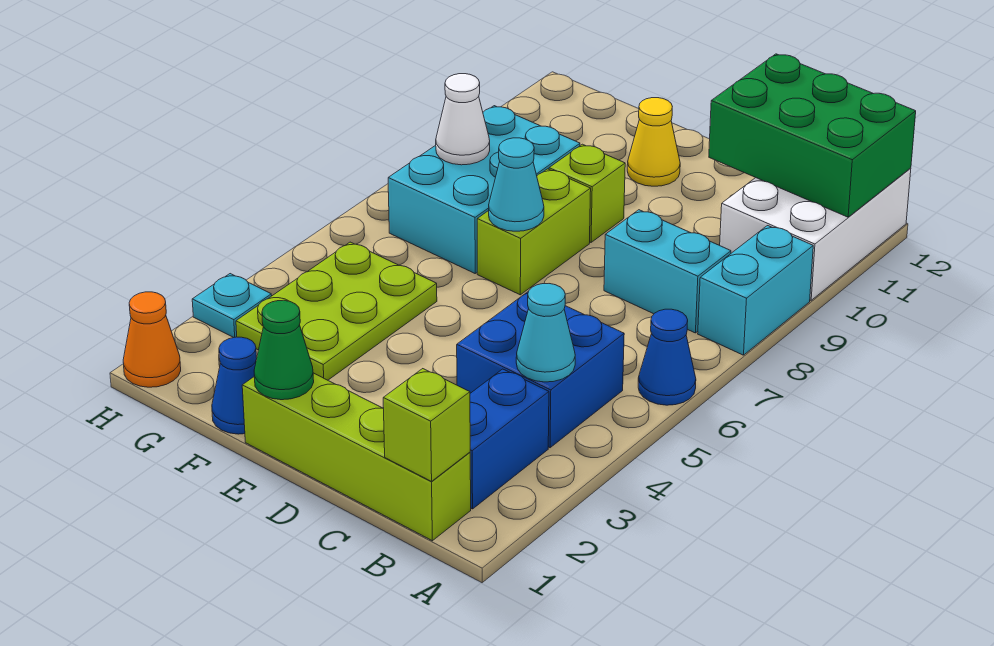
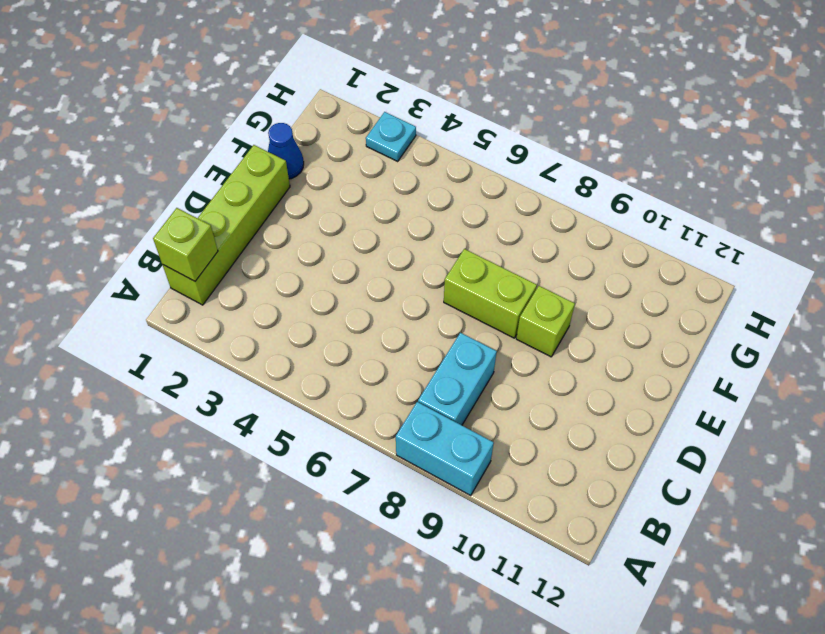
none -> blue 1x1 cone [638,309,696,405]
none -> white 2x3 brick [720,168,911,300]
none -> blue 1x2 brick [470,369,549,509]

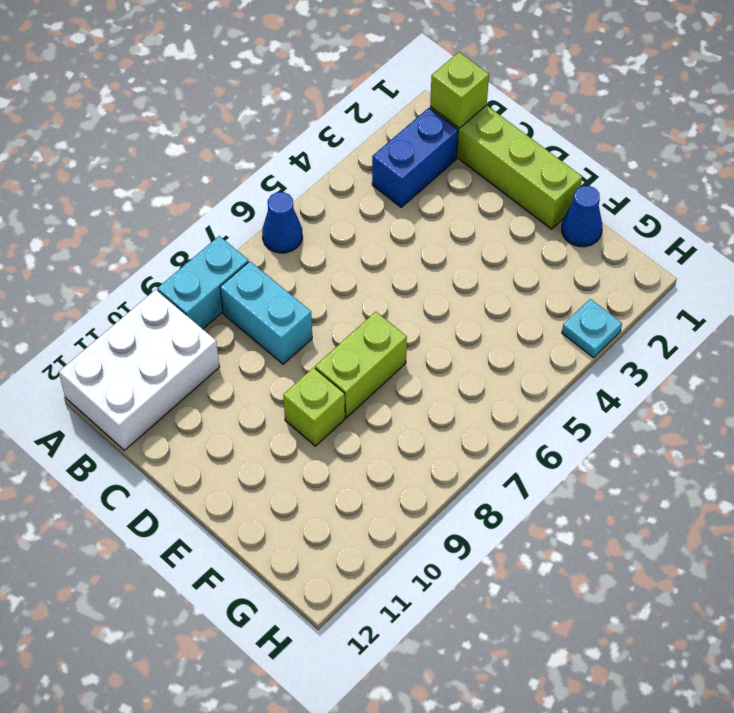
none -> blue 2x2 brick [457,292,624,448]
none -> yellow 1x1 cone [627,98,680,186]
none -> lime 2x3 plate [236,242,437,380]

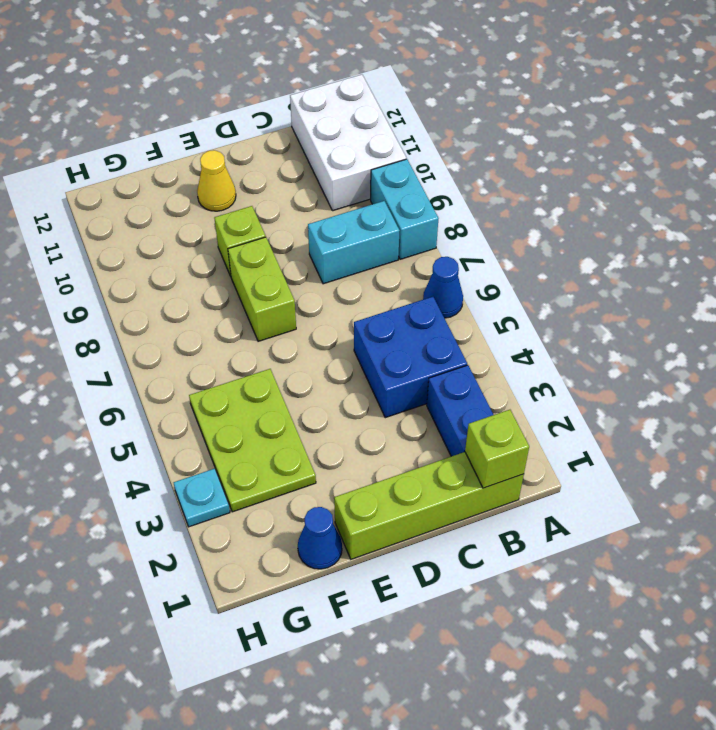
none -> cyan 2x3 brick [388,106,580,273]
none -> orange 1x1 cone [123,292,181,387]
none -> green 2x3 brick [709,54,916,217]

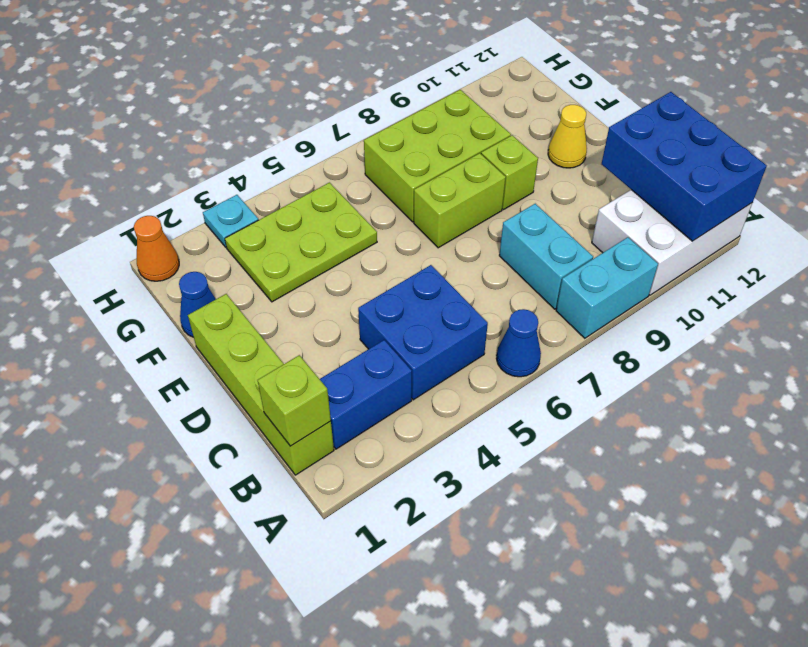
blue 2x3 brick [602,92,767,241] -> green 2x3 brick [709,54,916,217]
lime 2x3 brick [364,90,511,222] -> cyan 2x3 brick [388,106,580,273]
none -> cyan 1x1 cone [516,284,575,382]
none -> green 1x1 cone [254,300,314,400]
none -> cyan 1x1 cone [489,138,544,231]

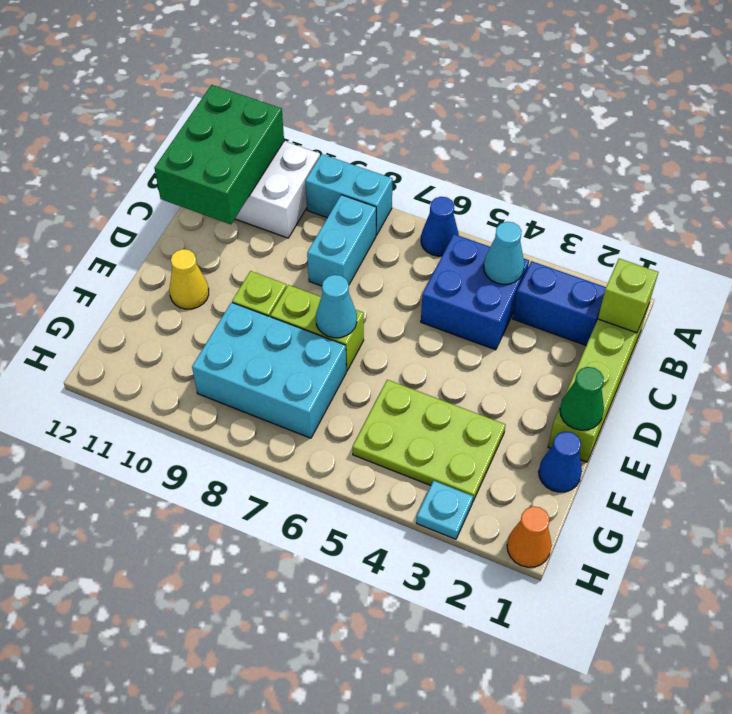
none -> white 1x1 cone [436,74,490,165]

